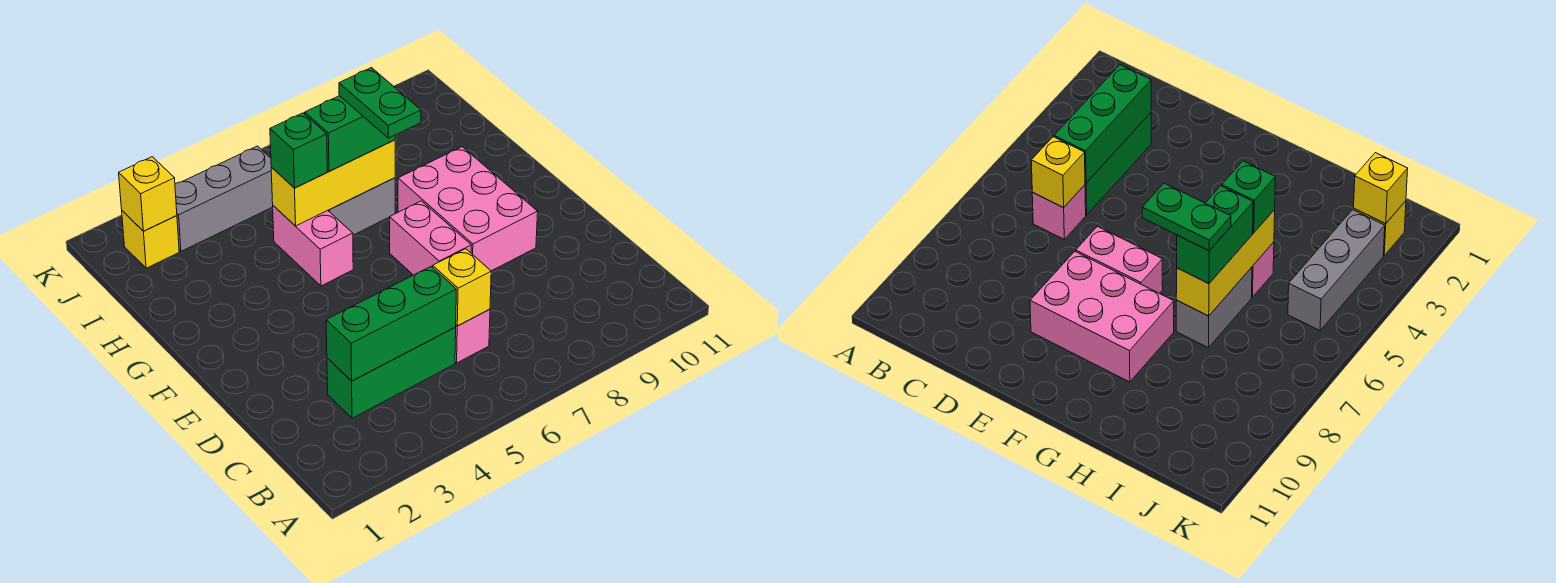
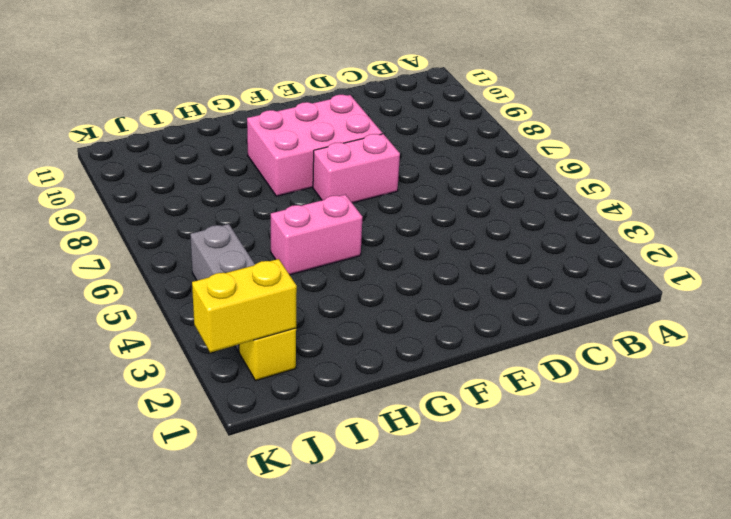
yellow 1x2 brick [192,259,297,353] -> yellow 1x1 brick [119,157,177,231]
none -> green 1x3 brick [327,327,456,418]
none -> pink 1x1 brick [455,309,490,363]
none -> grey 1x2 brick [328,178,395,235]

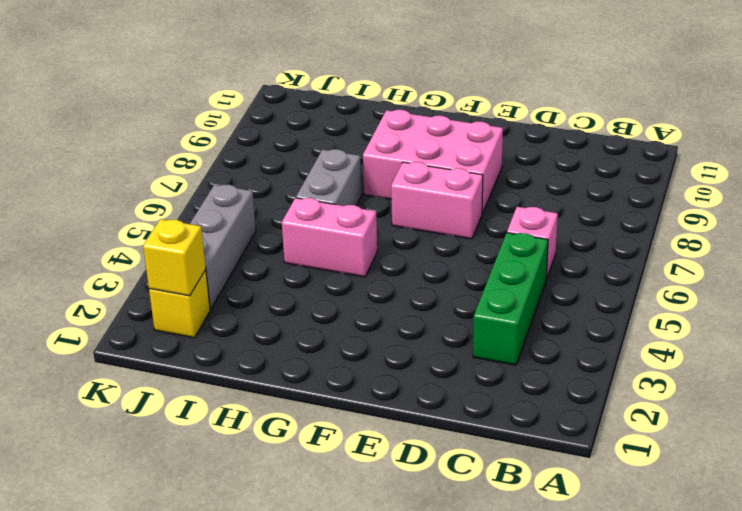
none -> green 1x3 brick [326,267,456,381]
none -> yellow 1x1 brick [433,249,491,326]
none -> yellow 1x3 brick [271,140,395,226]

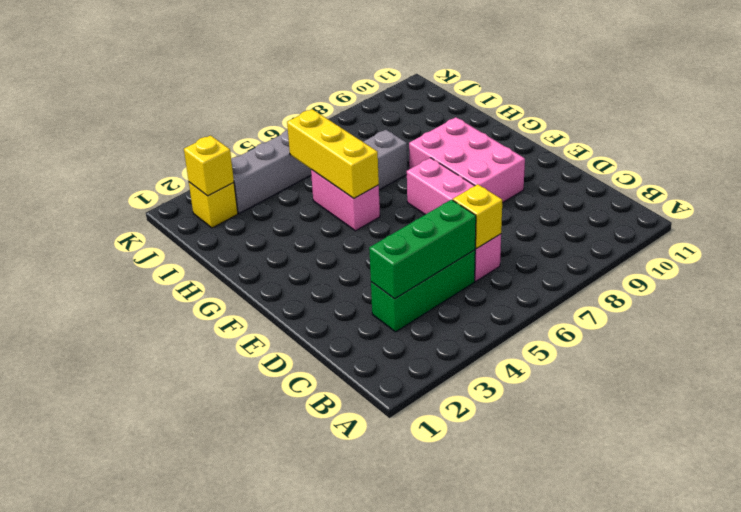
yellow 1x3 brick [287,109,379,198] -> yellow 1x3 brick turned to [271,140,395,226]
none -> green 1x1 brick [270,113,327,188]
none -> green 1x2 brick [305,96,395,171]
none -> green 1x2 plate [339,68,421,138]

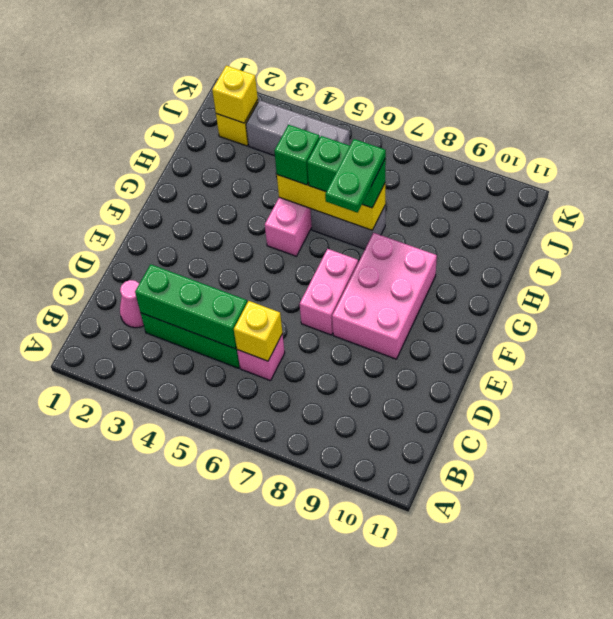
pink 1x1 cone [120,280,144,328] -> none

